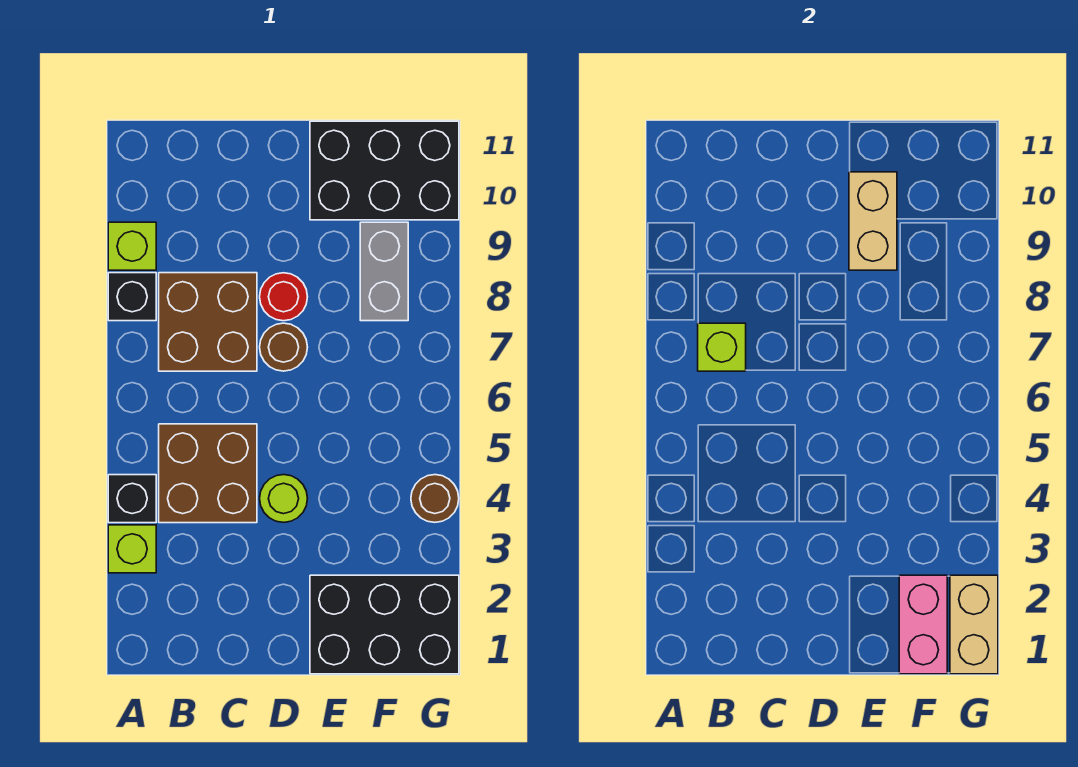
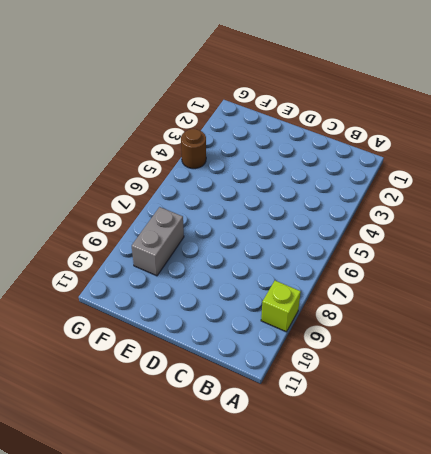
none -> lime 1x1 brick [108,525,156,573]
none -> black 1x1 brick [108,475,156,523]
none -> black 1x1 brick [108,273,156,321]

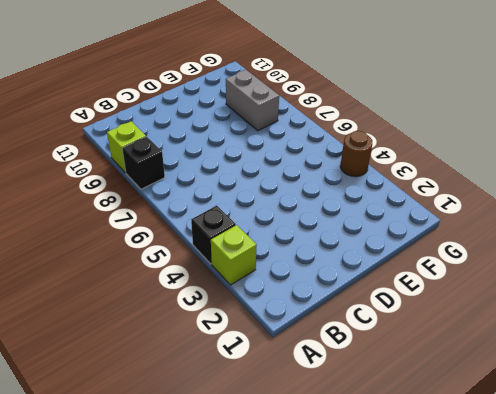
none -> brown 2x2 brick [159,424,257,523]
none -> brown 2x2 brick [159,273,257,371]
none -> lime 1x1 round brick [260,475,308,522]

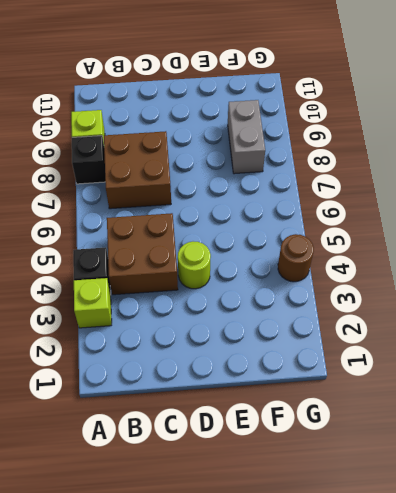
none -> brown 1x1 round brick [260,323,308,371]
none -> red 1x1 round brick [260,273,308,321]
none -> black 2x3 brick [310,575,459,674]

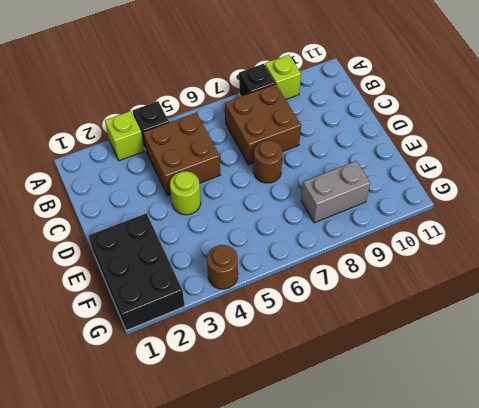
none -> red 1x1 round brick [260,273,308,321]
none -> black 2x3 brick [310,121,459,220]
none -> lime 1x1 brick [698,323,746,371]

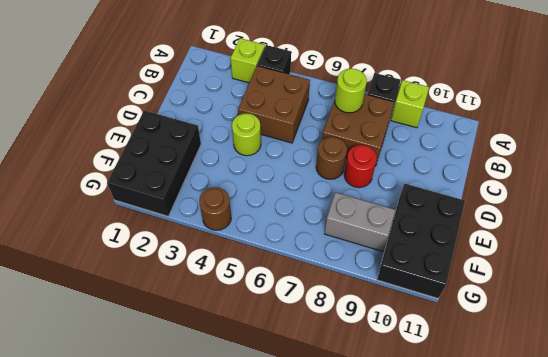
lime 1x1 round brick [335,68,367,113] -> lime 1x1 brick [698,323,746,371]
none -> tan 1x2 brick [849,172,897,270]
none -> pink 1x2 brick [899,575,947,674]
none -> tan 1x2 brick [950,575,998,674]

